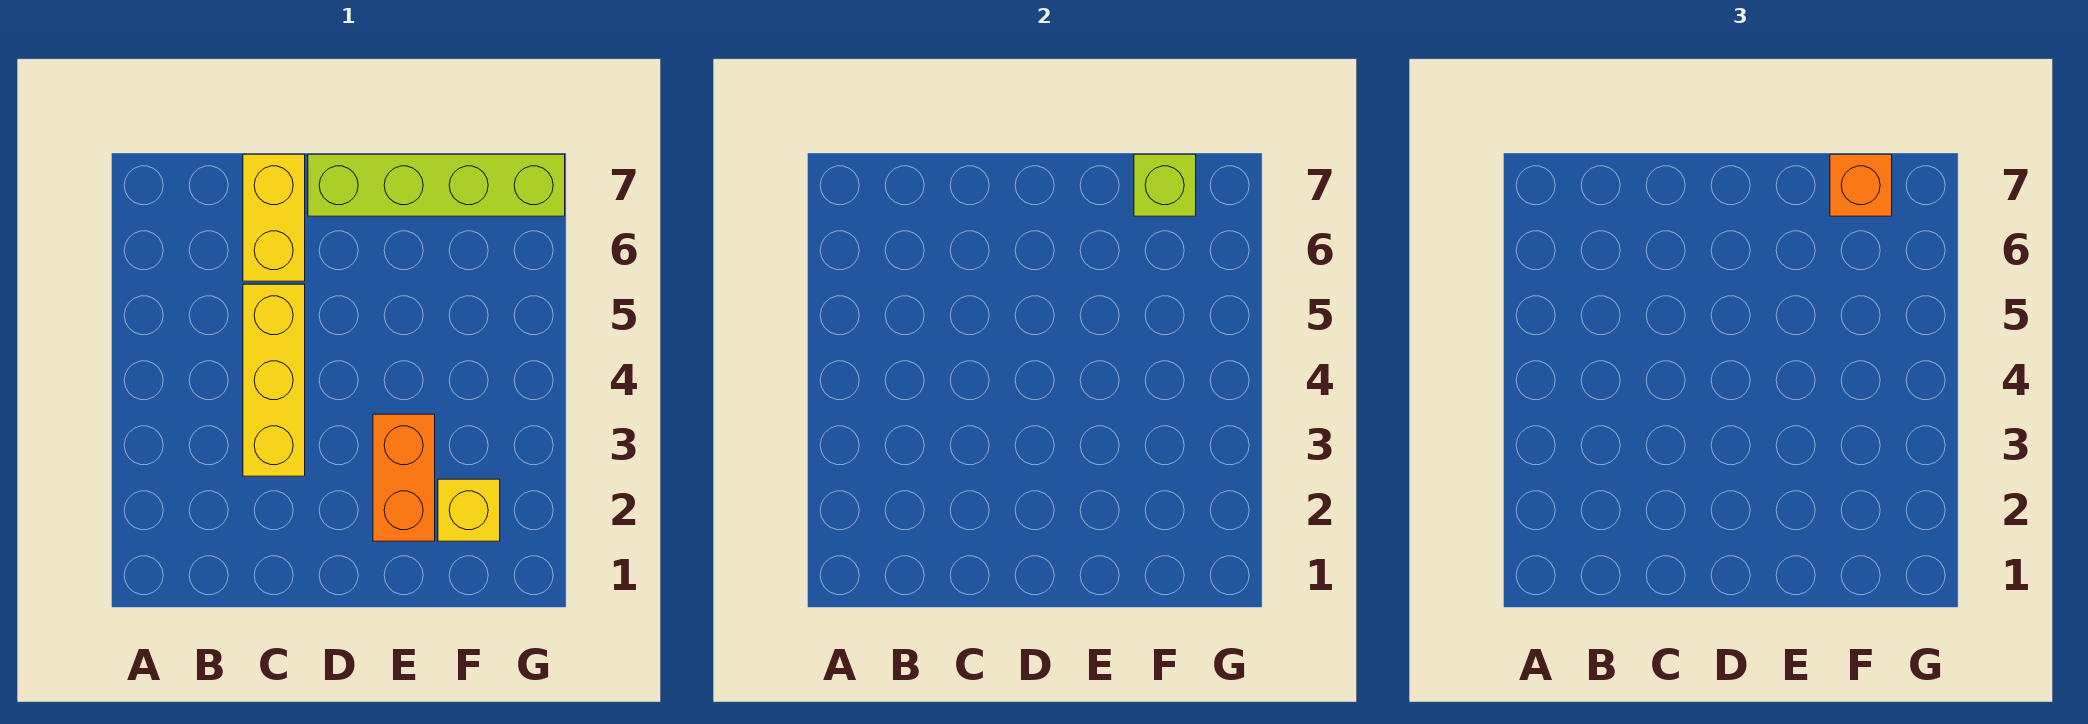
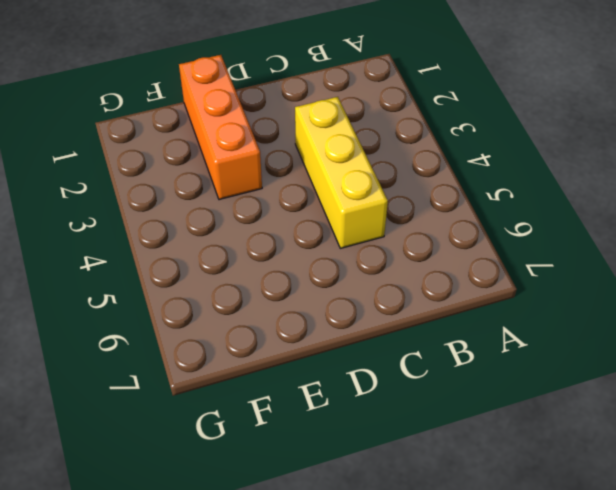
orange 1x3 brick [179,55,262,200] -> orange 1x2 brick [373,414,435,541]
none -> yellow 1x2 brick [243,154,305,281]
none -> lime 1x4 brick [308,154,565,216]

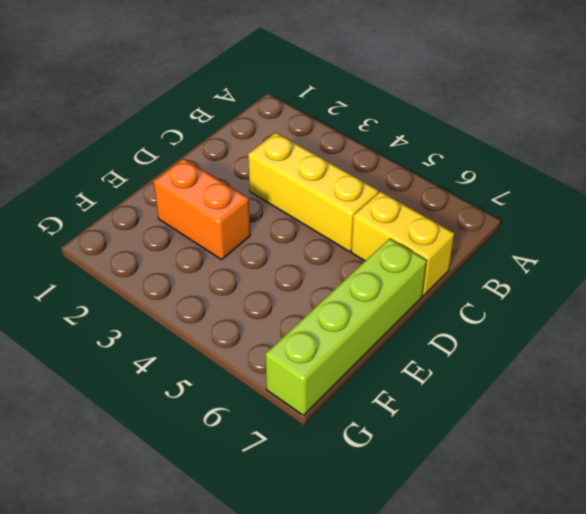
none -> yellow 1x1 brick [438,479,500,541]
none -> lime 1x1 brick [1134,154,1196,216]

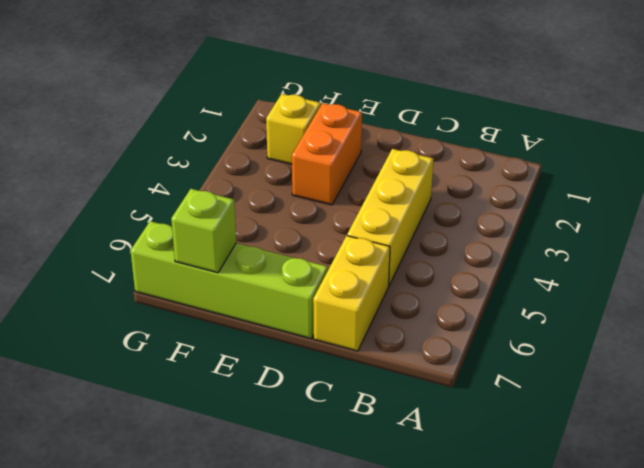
none -> orange 1x1 brick [1830,154,1892,216]

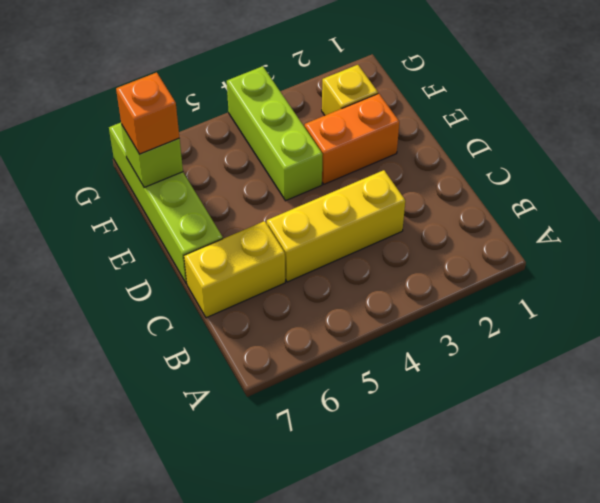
lime 1x3 brick [227,66,323,201] -> none

